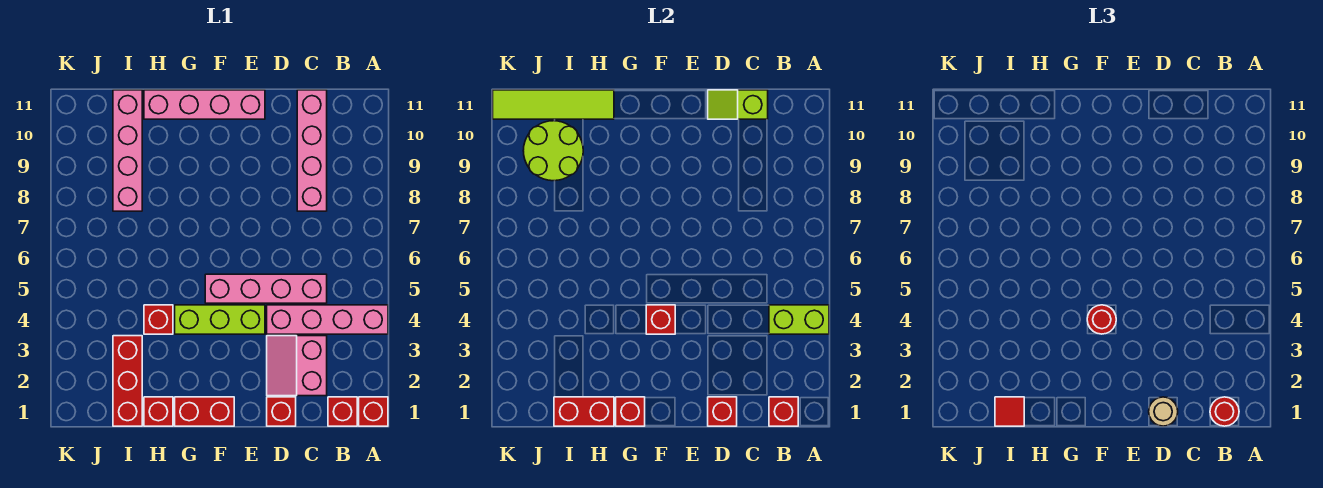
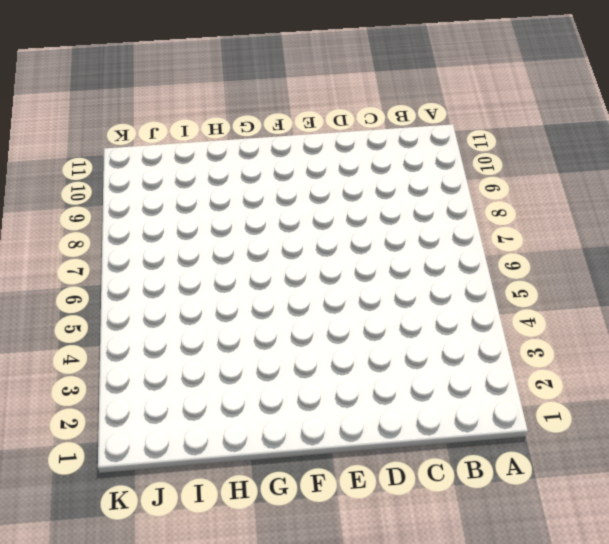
none -> red 1x1 brick [359,397,388,426]
none -> pink 1x4 brick [267,305,388,334]
none -> red 1x1 brick [328,397,357,426]

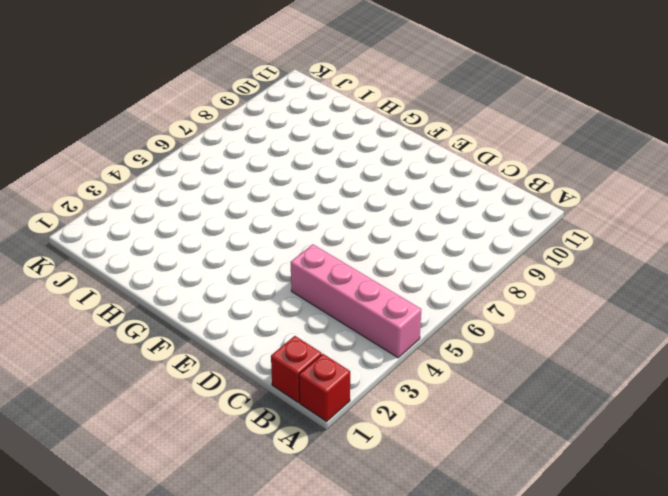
none -> pink 2x2 slope [267,336,327,396]
none -> pink 1x4 brick [205,274,327,303]
none -> pink 1x4 brick [297,90,327,211]

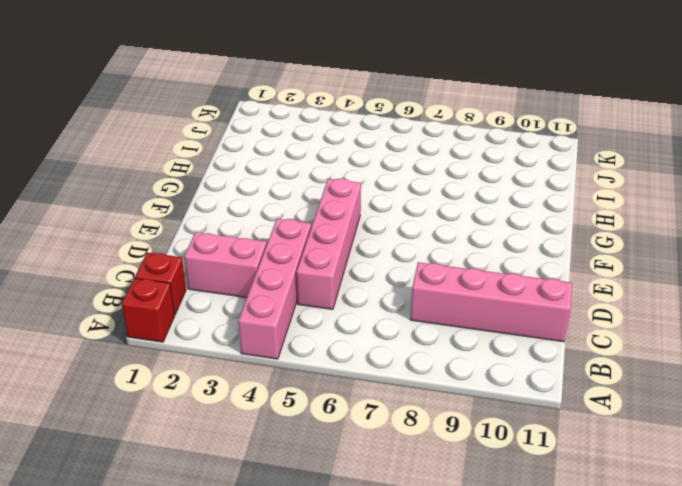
none -> red 1x1 brick [267,397,296,426]
none -> lime 1x3 brick [175,305,265,334]
none -> pink 1x4 brick [144,90,265,119]

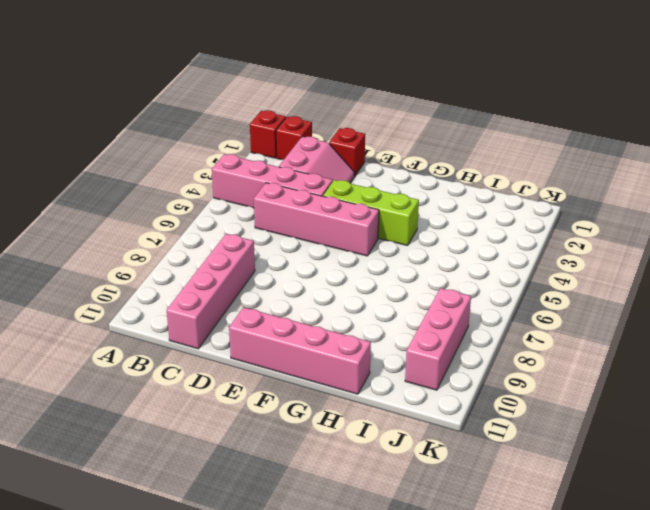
pink 1x3 brick [405,288,471,390] -> none
none -> red 1x2 brick [175,397,234,426]
none -> red 1x1 brick [144,397,173,426]
none -> red 1x1 brick [144,305,173,334]

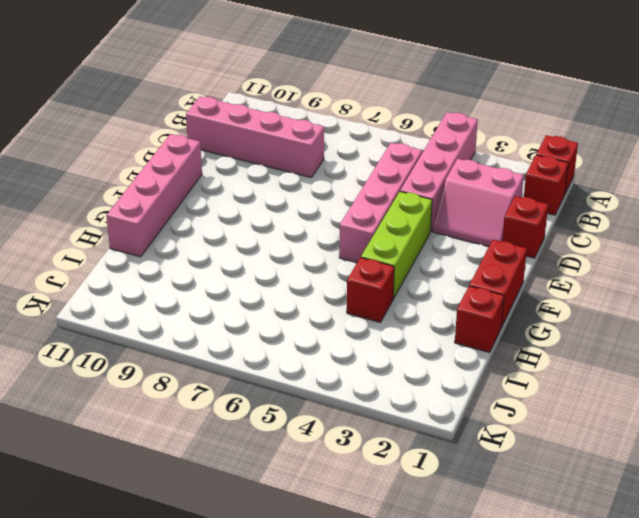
none -> red 1x3 brick [113,336,142,426]
none -> pink 1x4 brick [113,90,142,211]
none -> lime 1x2 brick [769,305,829,334]

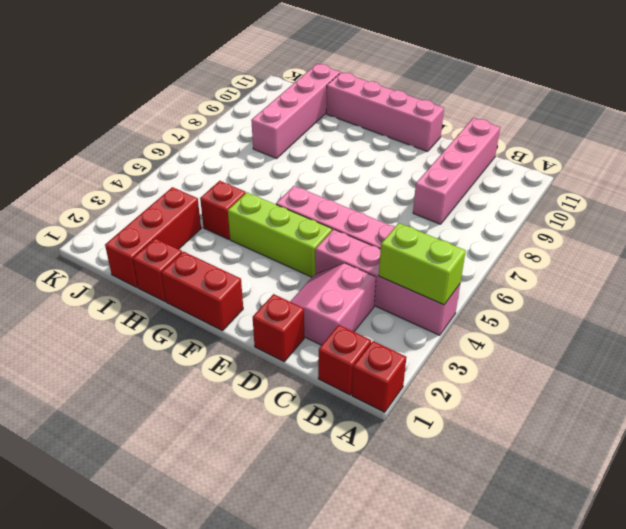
none -> red 1x1 brick [769,397,798,426]
none -> lime 1x2 slope [708,90,768,119]
none -> red 1x1 brick [708,397,737,426]

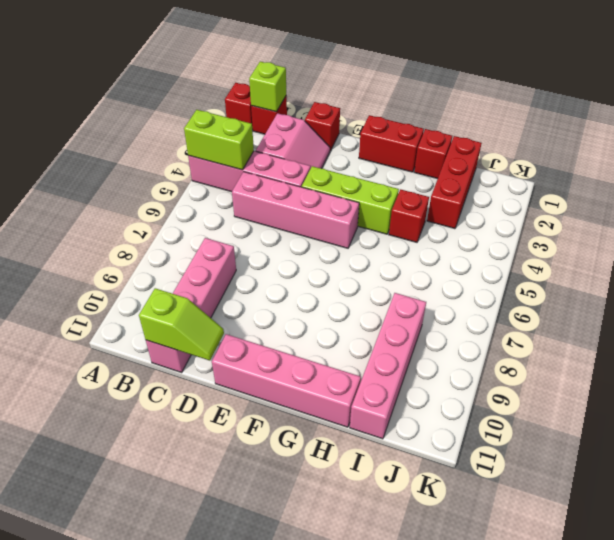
lime 1x1 brick [249,62,286,112] -> red 1x1 brick [769,397,798,426]
none -> red 1x1 brick [708,397,737,426]
none -> red 1x1 brick [646,305,675,334]
none -> red 1x1 brick [616,397,645,426]

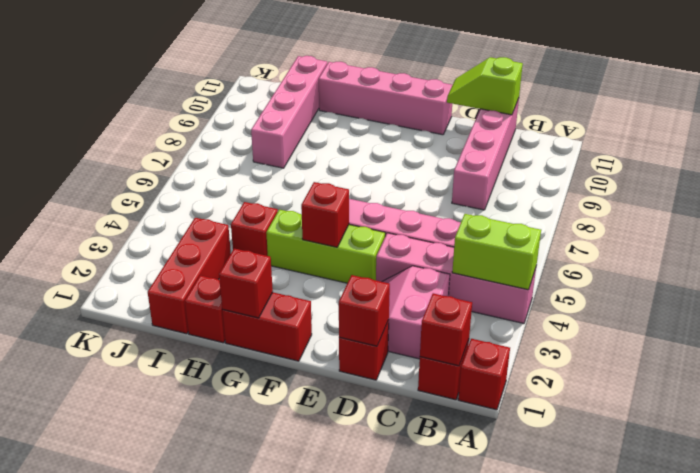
none -> red 1x2 brick [554,397,614,426]
none -> lime 1x4 tile [493,90,614,119]
none -> lime 2x2 round brick [523,121,583,181]

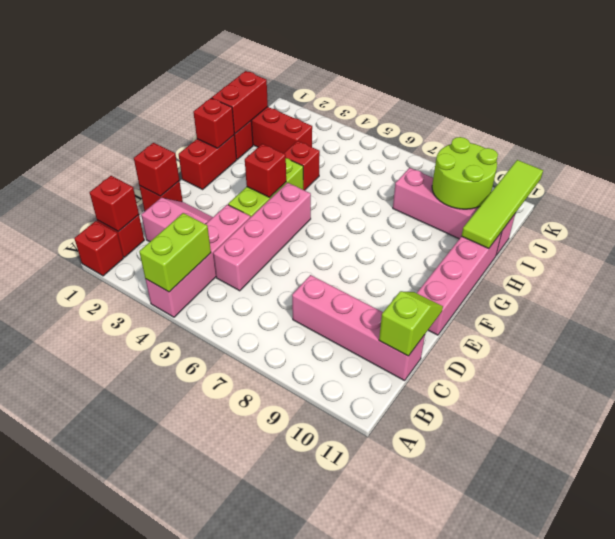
none -> red 1x1 round brick [1210,397,1239,426]
none -> tan 1x1 round brick [1149,397,1178,426]
none -> red 1x1 round brick [1087,305,1116,334]

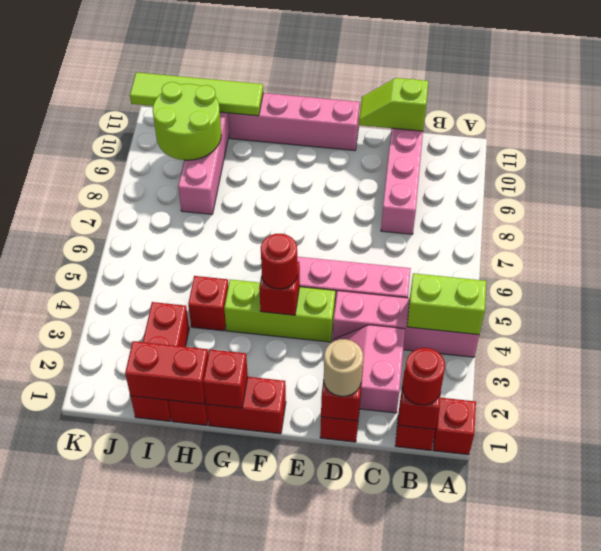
none -> red 1x1 tile [995,397,1024,426]

